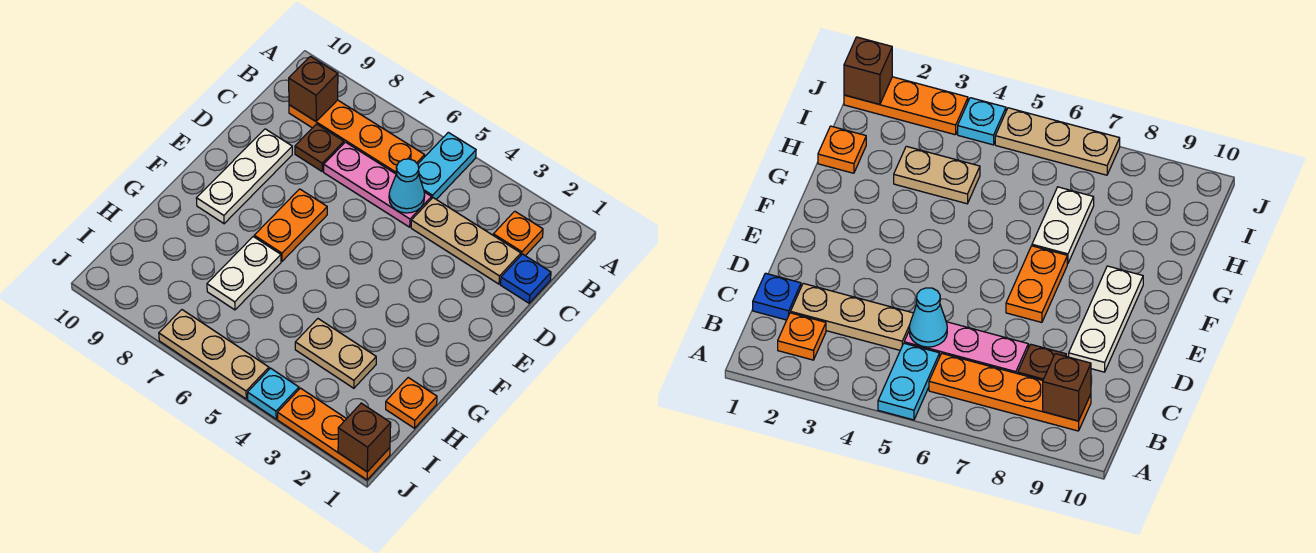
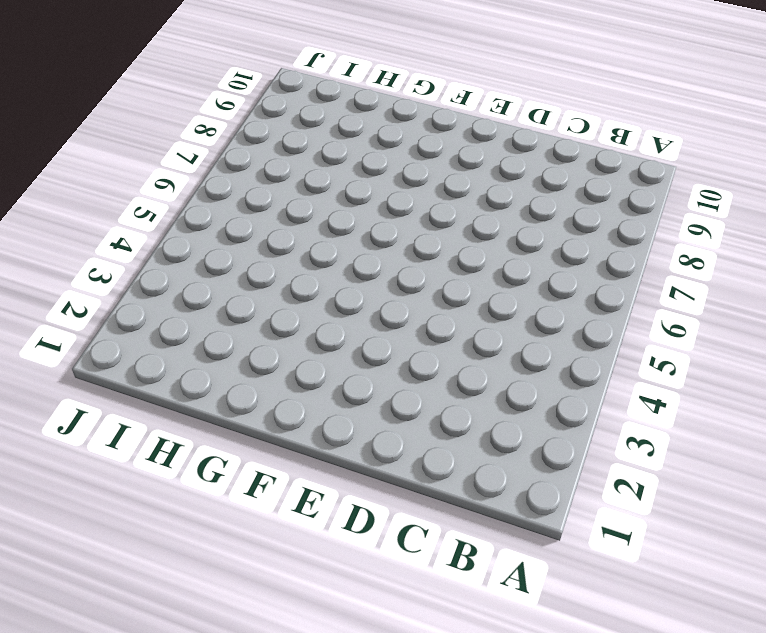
none -> cyan 1x2 plate [418,132,476,199]
none -> orange 1x1 plate [493,211,543,256]
none -> orange 1x4 plate [289,100,425,174]

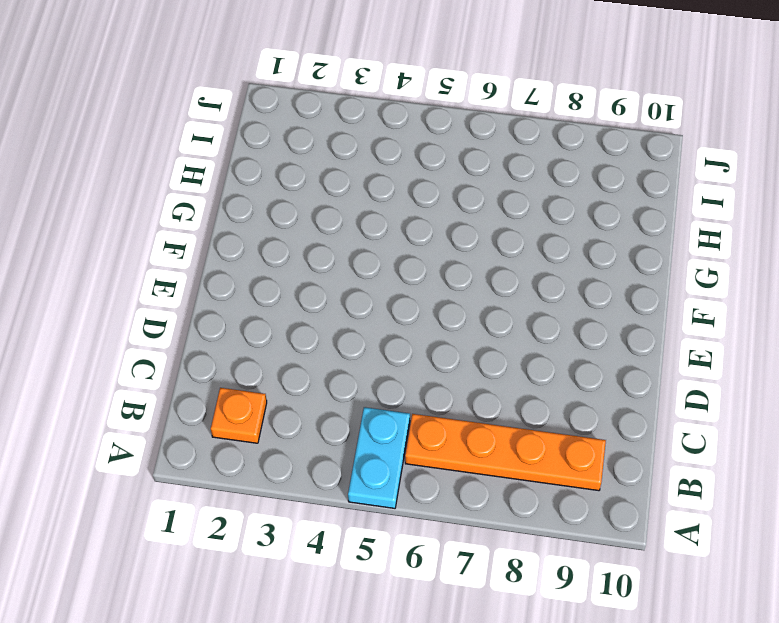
none -> blue 1x1 plate [500,254,551,303]
none -> tan 1x3 plate [411,198,521,284]
none -> pink 1x3 plate [324,142,431,227]

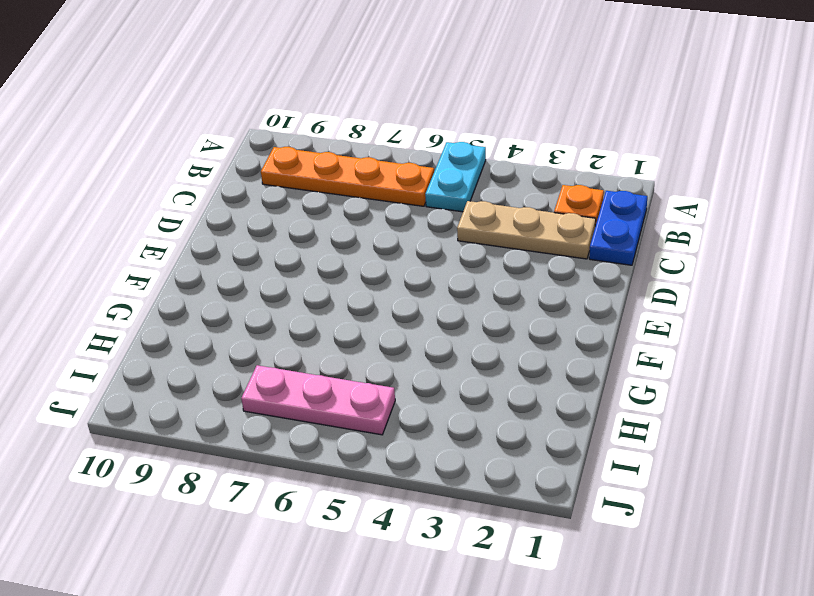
blue 1x2 plate [589,191,647,265] -> blue 1x1 plate [500,254,551,303]
pink 1x3 plate [241,365,395,435] -> pink 1x3 plate moved to [324,142,431,227]
none -> brown 1x1 plate [295,124,344,171]
none -> white 1x3 plate [196,129,292,224]
none -> orange 1x2 plate [254,189,327,261]

